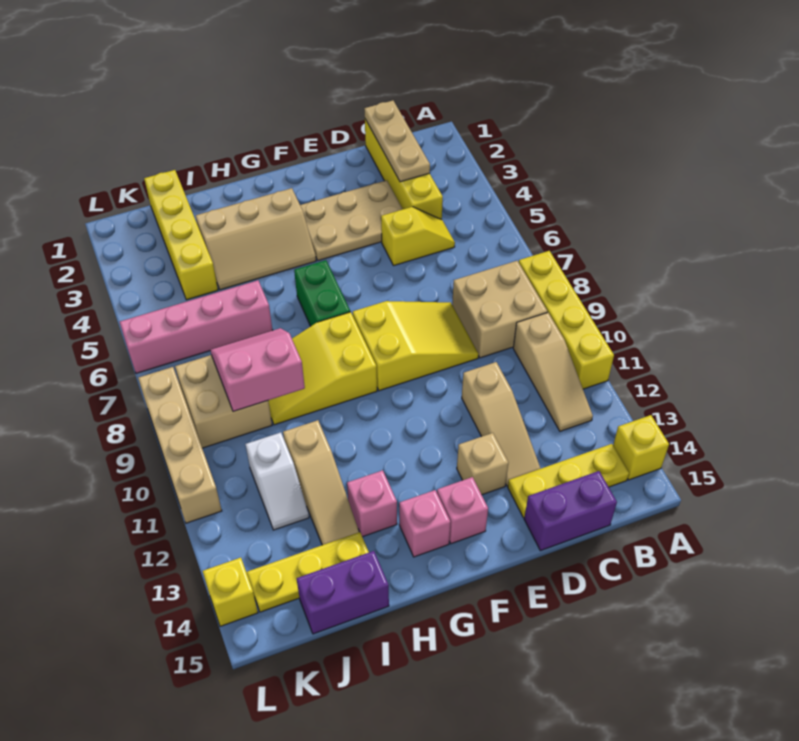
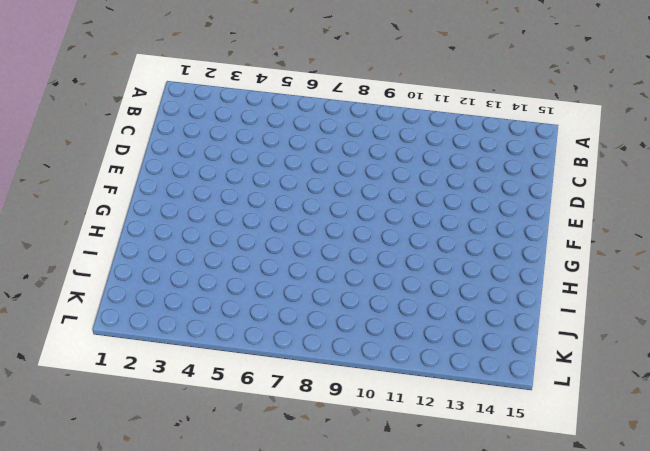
none -> yellow 1x4 brick [519,251,614,389]
none -> yellow 1x1 brick [613,415,669,480]
none -> tan 2x2 brick [452,261,547,358]

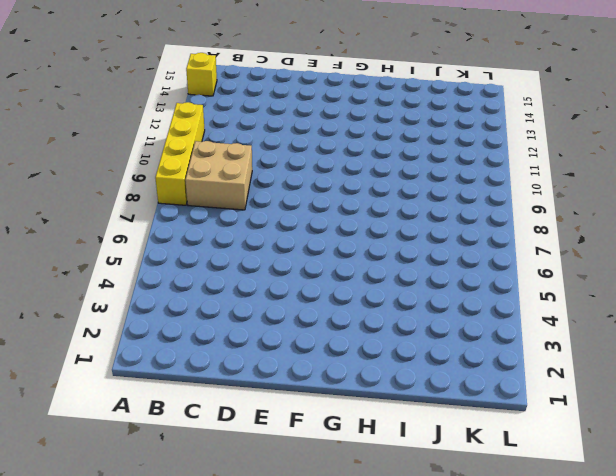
none -> tan 1x3 slope [513,313,593,431]
none -> yellow 1x3 plate [508,444,629,518]
none -> yellow 1x4 brick [365,119,443,220]

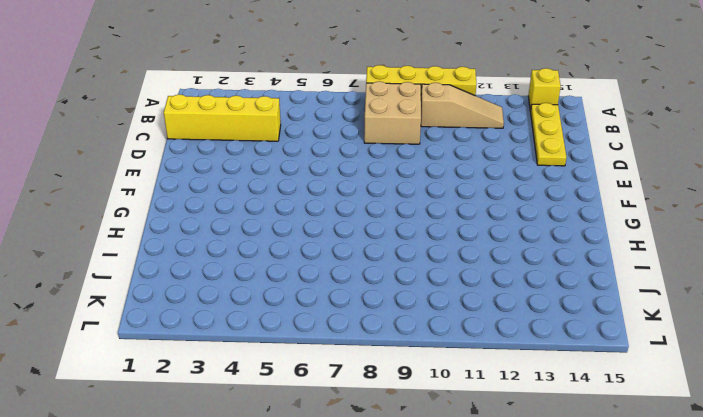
none -> yellow 1x2 slope [381,207,455,266]
none -> purple 1x2 brick [524,471,617,551]
none -> tan 2x3 plate [300,180,403,261]

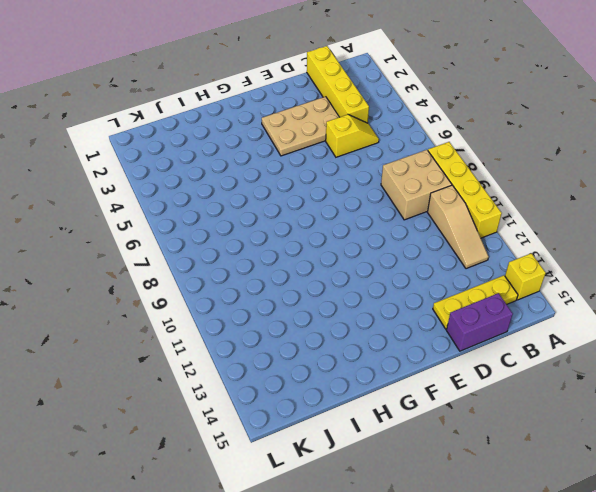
none -> yellow 2x3 slope [353,301,479,391]
none -> tan 1x3 slope [462,362,541,486]
none -> tan 1x1 brick [457,433,508,495]

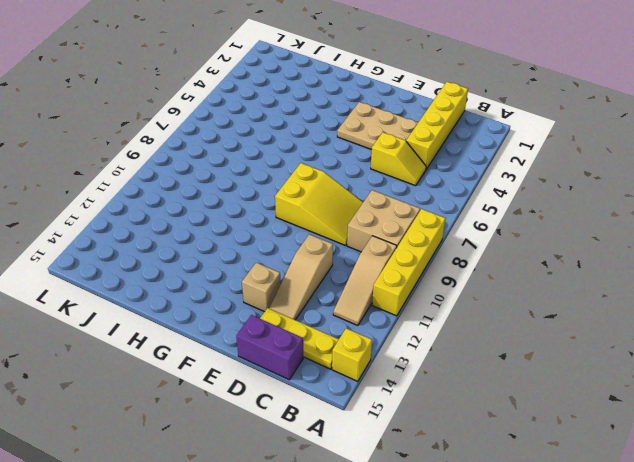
none -> pink 1x1 brick [437,477,488,544]
none -> tan 2x3 slope [196,188,316,290]
none -> green 1x2 brick [294,260,350,326]

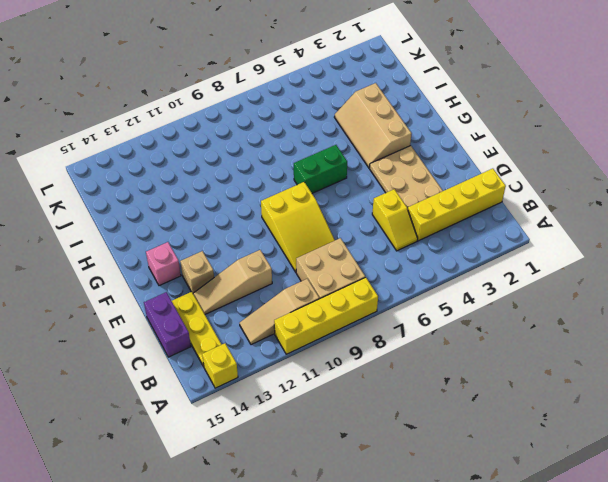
none -> yellow 2x3 slope [268,312,377,425]
none -> pink 1x1 brick [399,490,450,557]
none -> pink 1x1 brick [347,470,397,537]

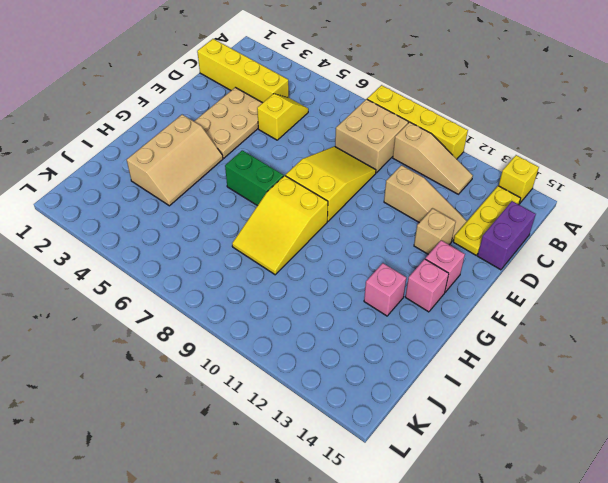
none -> pink 1x4 brick [120,280,273,373]
none -> tan 1x3 slope [283,420,359,545]
none -> yellow 1x3 plate [247,532,369,612]

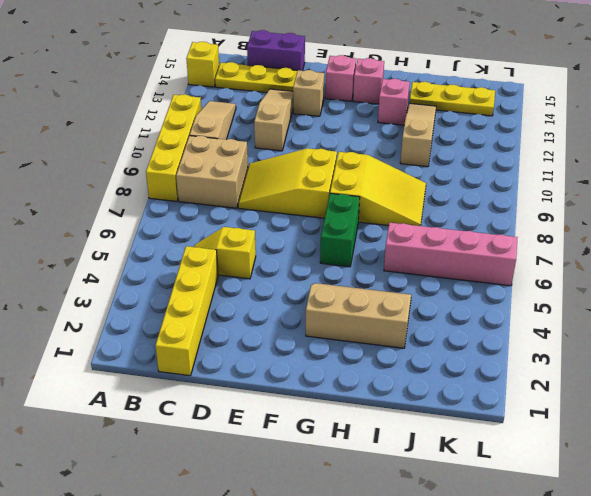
none -> tan 2x3 plate [300,180,403,261]
none -> purple 1x2 brick [297,551,389,634]
none -> yellow 1x4 brick [144,170,218,300]

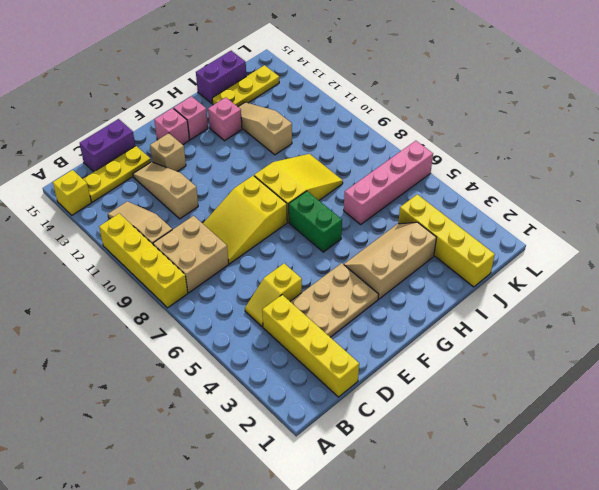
none -> tan 2x2 brick [175,355,272,448]
none -> white 1x2 slope [245,432,309,530]
none -> tan 1x4 brick [138,367,222,523]

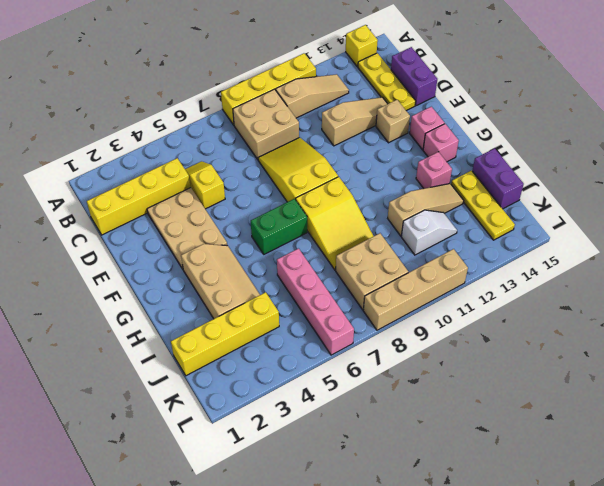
none -> yellow 1x1 brick [203,558,258,626]
none -> tan 1x3 plate [364,101,430,182]
none -> pink 2x2 slope [210,328,305,412]

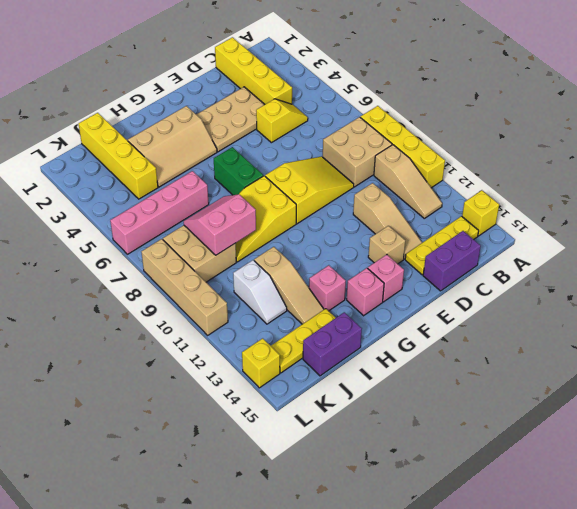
none -> tan 1x3 plate [364,101,430,182]

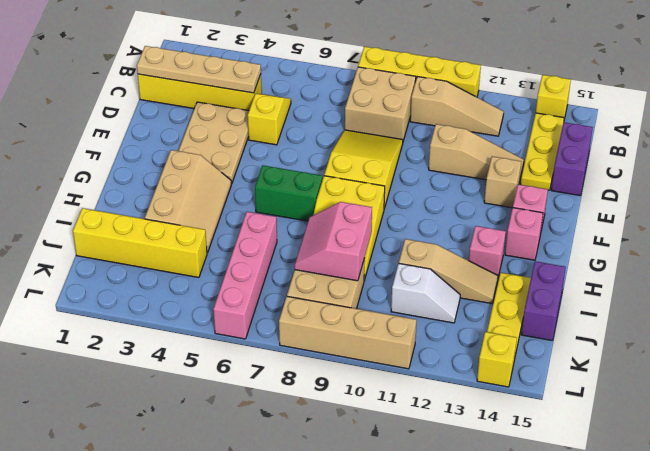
tan 1x4 plate [137,46,261,93] -> tan 1x3 plate [364,101,430,182]

